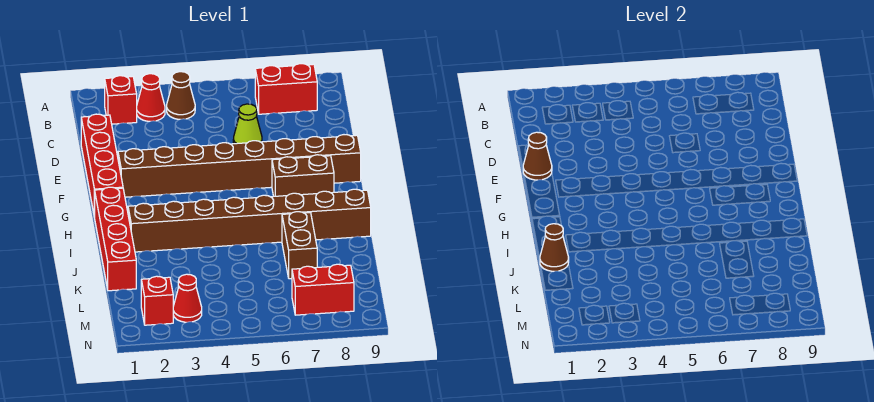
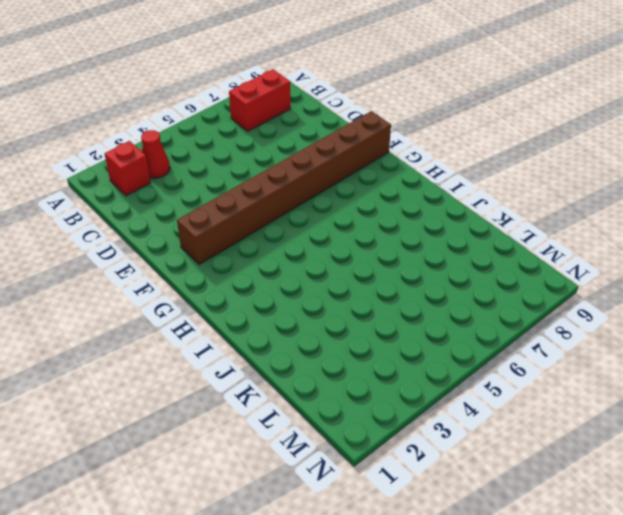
none -> brown 1x1 cone [167,72,195,119]
none -> red 1x4 brick [81,114,123,217]
none -> lime 1x1 cone [233,104,262,144]

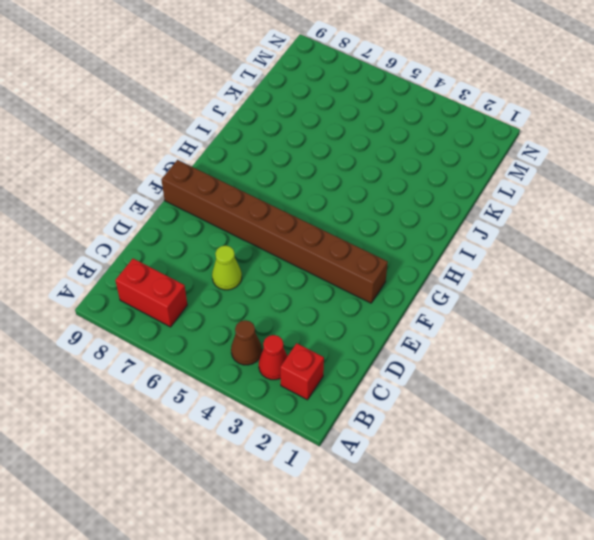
none -> red 1x4 brick [81,114,123,217]
none -> brown 1x2 brick [272,155,334,196]
none -> red 1x4 brick [95,187,136,291]

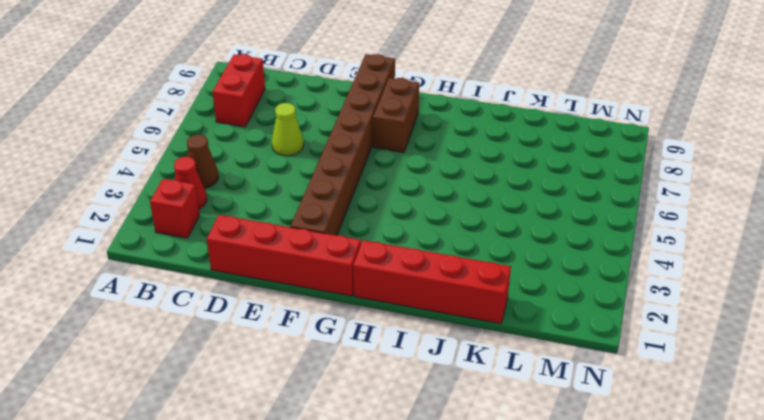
none -> brown 1x8 brick [128,189,371,252]
none -> brown 1x2 brick [282,212,317,279]
none -> red 1x1 brick [141,276,173,325]

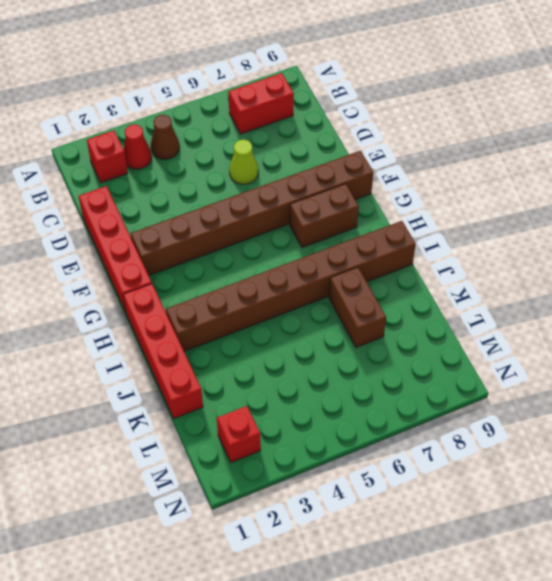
none -> red 1x1 cone [173,274,202,322]
none -> red 1x2 brick [292,264,354,315]
none -> brown 1x1 cone [523,132,552,180]

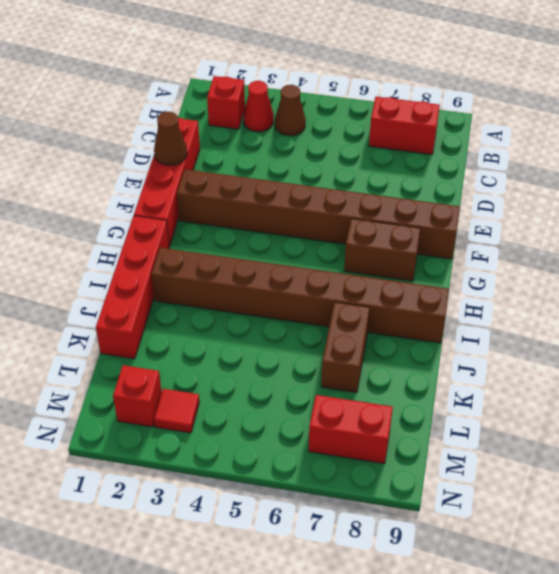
red 1x1 tile [154,389,199,433] -> red 1x1 cone [173,274,202,322]
none -> lime 1x1 cone [233,104,262,144]
none -> brown 1x1 cone [540,224,569,271]

